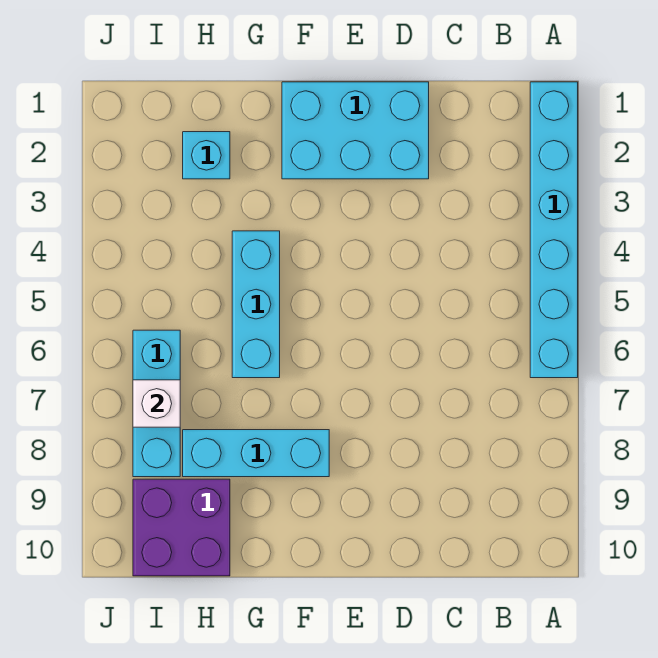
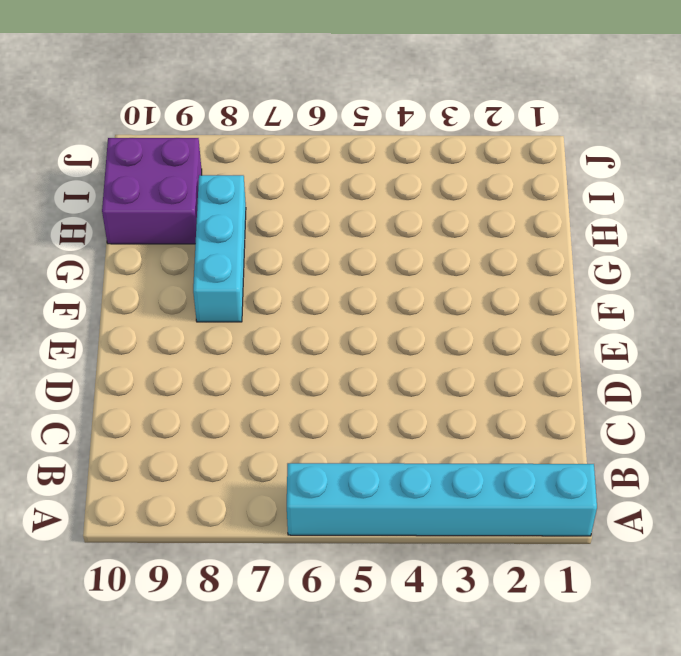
none -> cyan 2x3 brick [282,82,429,179]
none -> cyan 1x3 brick [232,231,280,378]

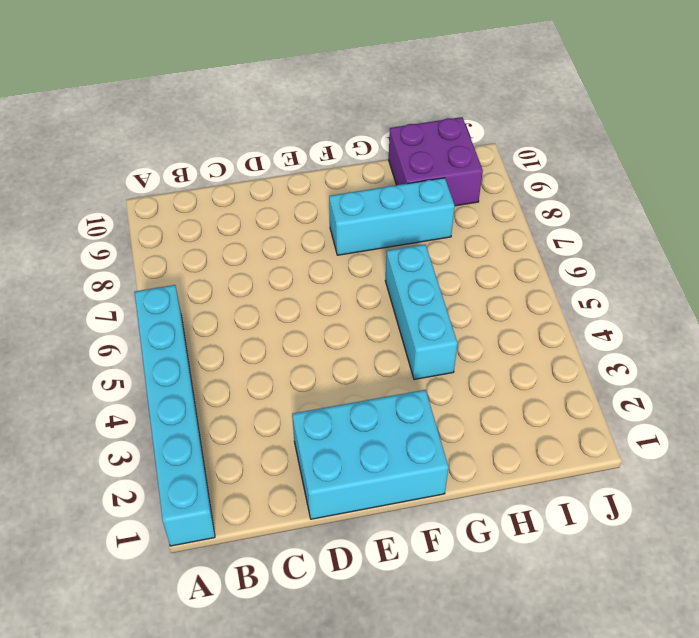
none -> cyan 1x1 brick [183,132,230,179]
none -> cyan 1x3 brick [133,330,180,477]

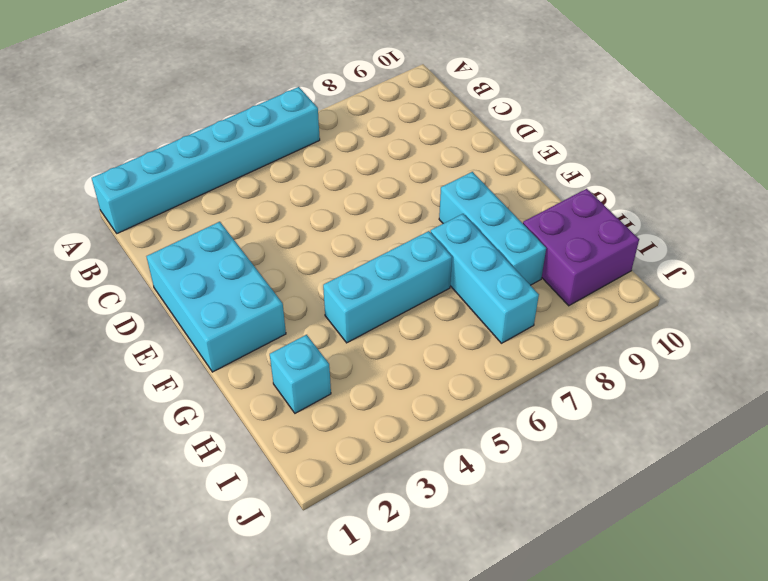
cyan 1x3 brick [431,214,539,343] -> cyan 1x3 brick turned to [133,330,180,477]
none -> white 1x1 brick [133,380,180,427]

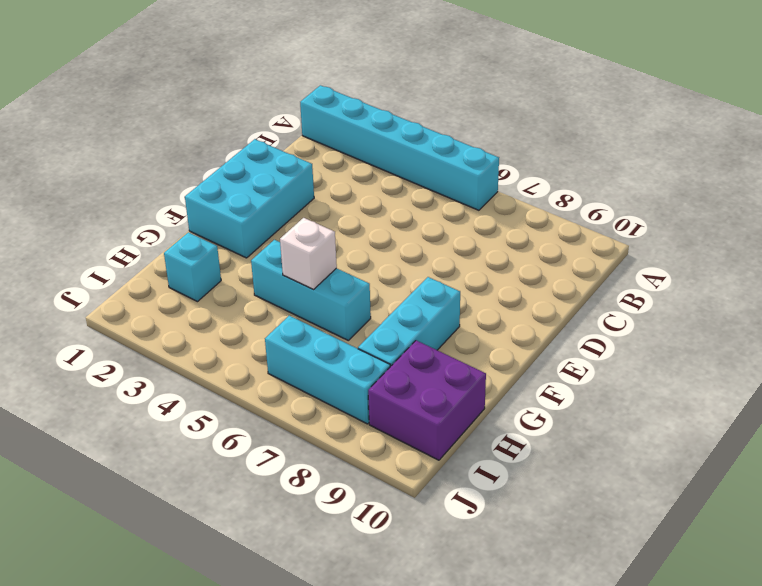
white 1x1 brick [280,218,337,290] -> white 1x1 brick moved to [133,380,180,427]

